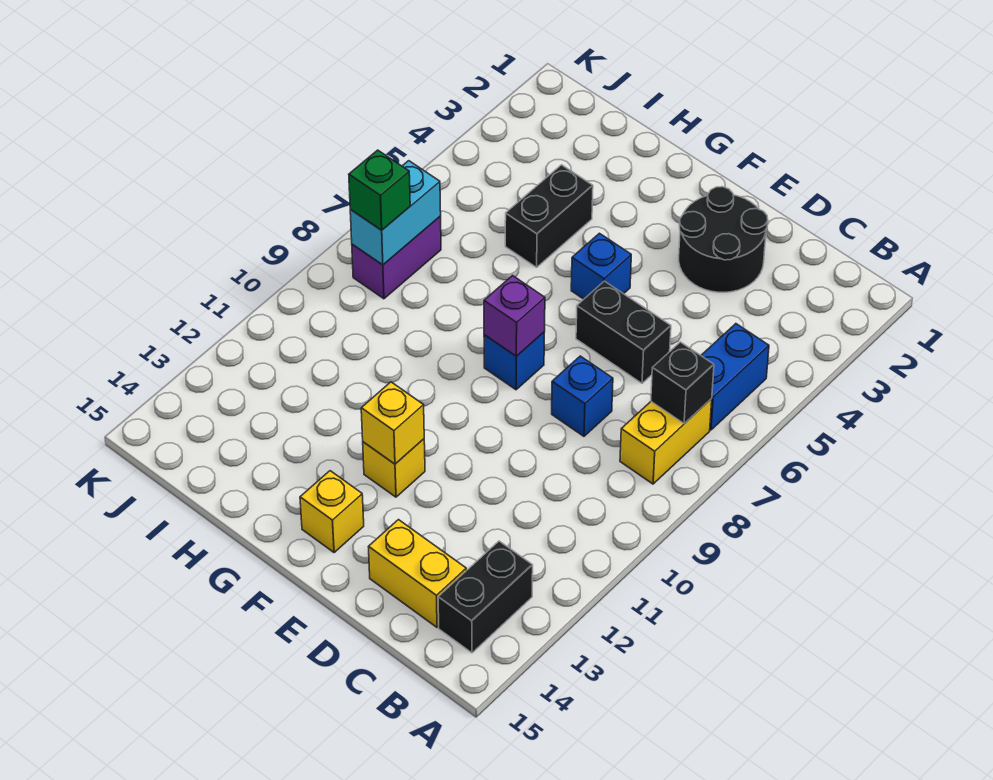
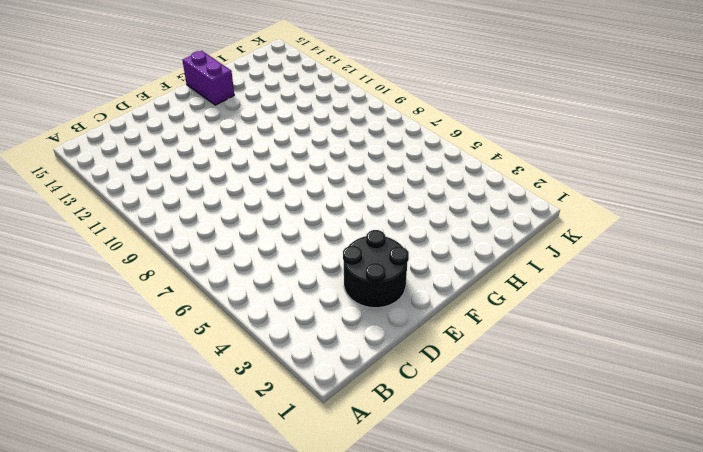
purple 1x2 brick [182,51,234,105] -> purple 1x2 brick moved to [352,216,441,299]
none -> blue 1x2 brick [701,324,769,430]
none -> yellow 1x2 brick [620,399,712,484]
none -> black 1x2 brick [438,541,533,653]

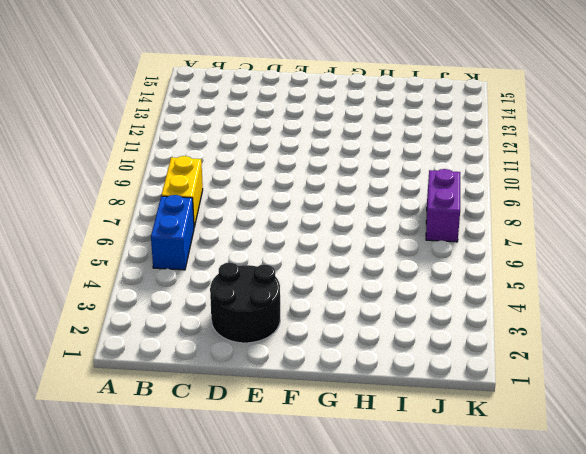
none -> black 1x2 brick [438,541,533,653]
none -> yellow 1x2 brick [369,520,466,627]
none -> black 1x2 brick [576,281,671,383]

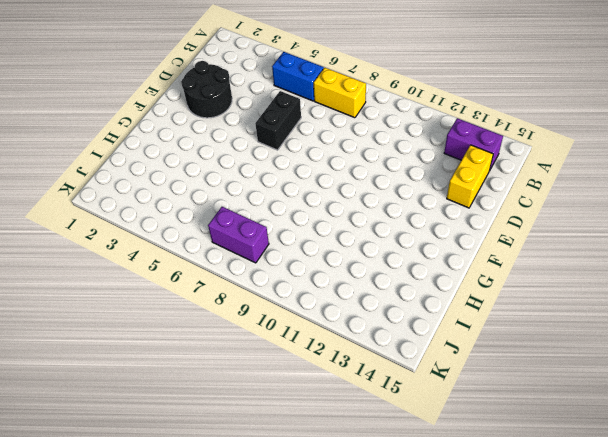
purple 1x2 brick [444,118,503,171] -> black 1x2 brick [438,541,533,653]
none -> blue 1x1 brick [552,356,613,436]
none -> blue 1x1 brick [571,233,631,299]
none -> blue 1x1 brick [484,332,544,390]

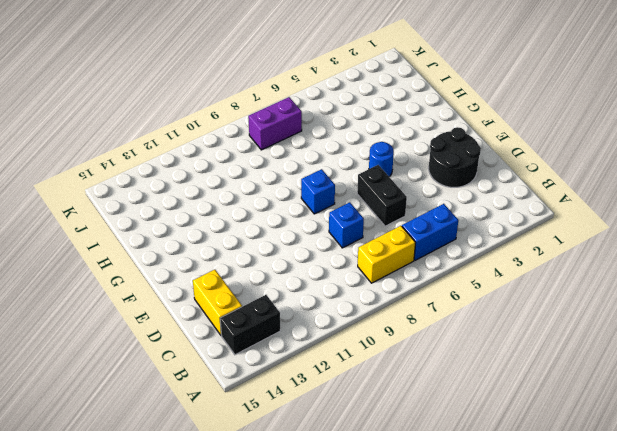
blue 1x1 round brick [369,142,394,177] -> blue 1x1 brick [571,233,631,299]
none -> yellow 1x1 brick [363,439,425,497]
none -> yellow 1x1 brick [300,471,364,553]
none -> black 1x2 brick [505,165,593,267]

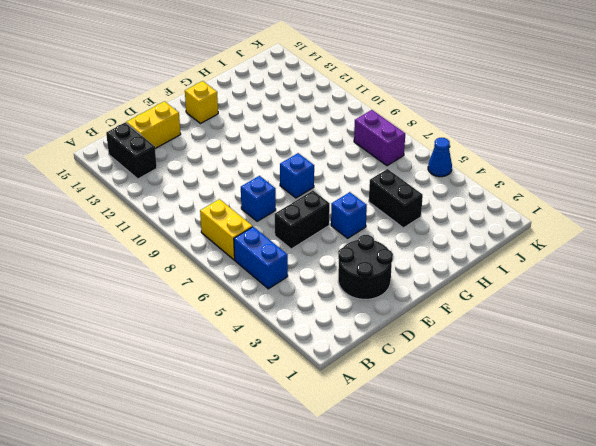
blue 1x1 cone [428,138,452,177] -> none
none -> yellow 1x1 brick [363,439,425,497]
none -> black 1x1 brick [651,342,714,423]
none -> purple 1x1 brick [484,276,545,356]

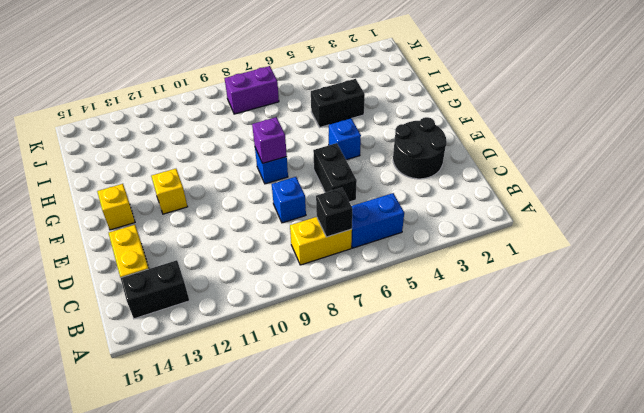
none -> yellow 1x1 brick [361,382,424,464]
none -> cyan 1x2 brick [350,161,441,265]
none -> green 1x1 brick [349,150,410,230]

